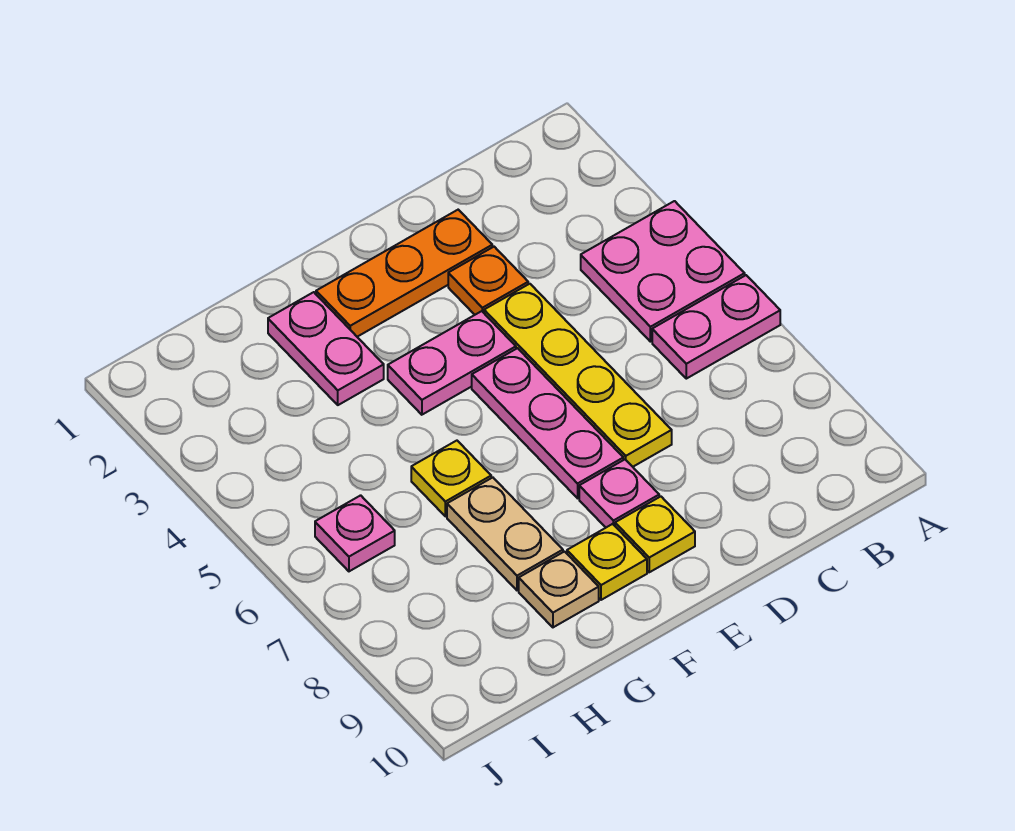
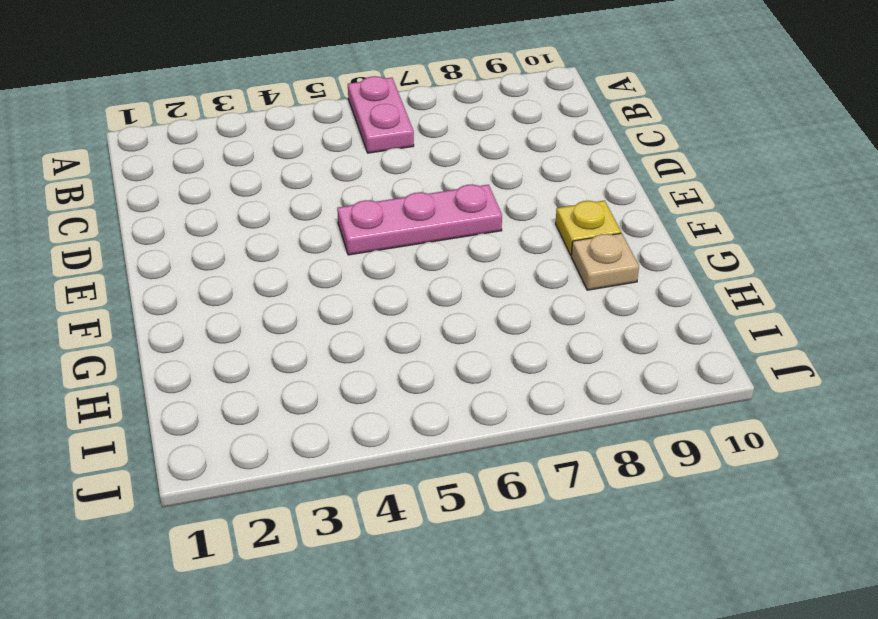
none -> pink 2x2 plate [581,201,745,342]
none -> orange 1x3 plate [316,210,492,337]
none -> orange 1x1 plate [448,247,528,315]

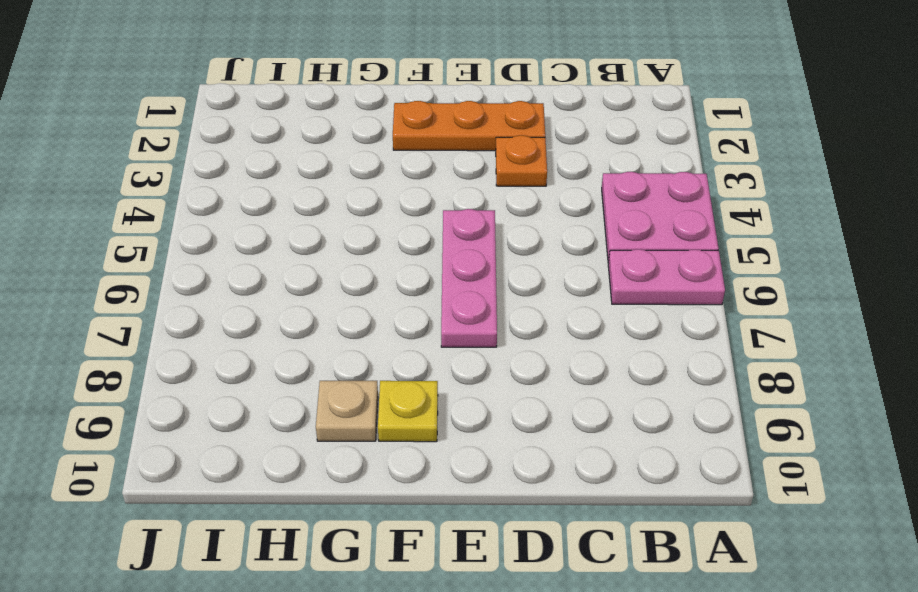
none -> yellow 1x4 plate [484,284,672,467]
none -> pink 1x2 plate [388,311,516,415]
none -> pink 1x1 plate [579,460,659,527]

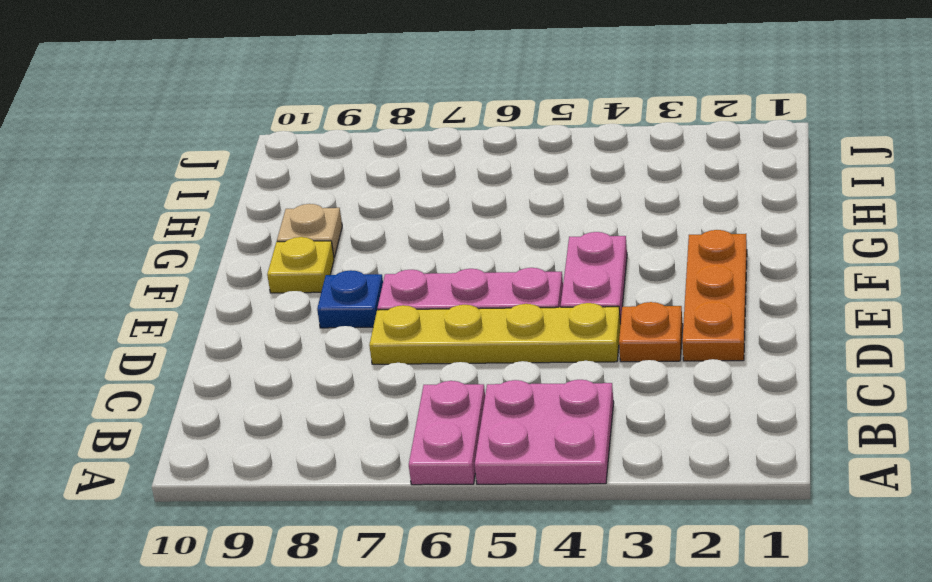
blue 1x1 plate [317,270,383,328] -> pink 1x1 plate [579,460,659,527]
none -> yellow 1x1 plate [615,497,695,572]
none -> pink 1x2 plate [268,292,384,405]
none -> yellow 1x1 plate [411,441,491,516]

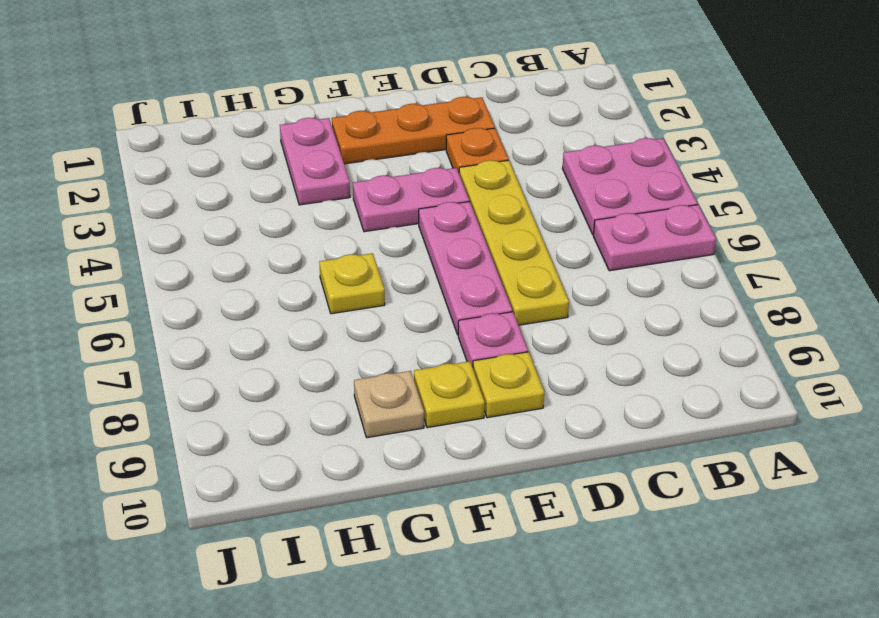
none -> tan 1x2 plate [447,478,563,590]
none -> pink 1x1 plate [315,495,395,571]

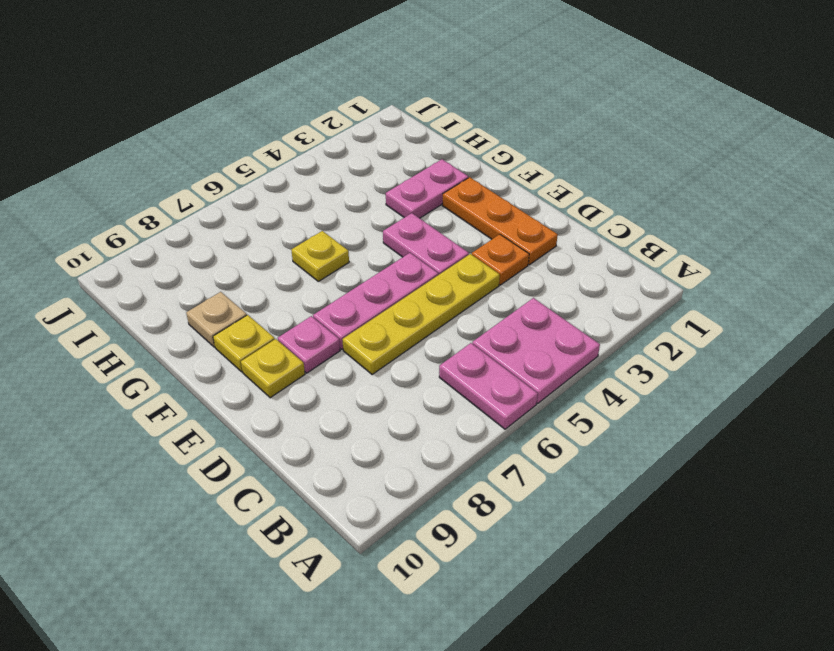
none -> tan 1x2 plate [447,478,563,590]
none -> pink 1x1 plate [315,495,395,571]

